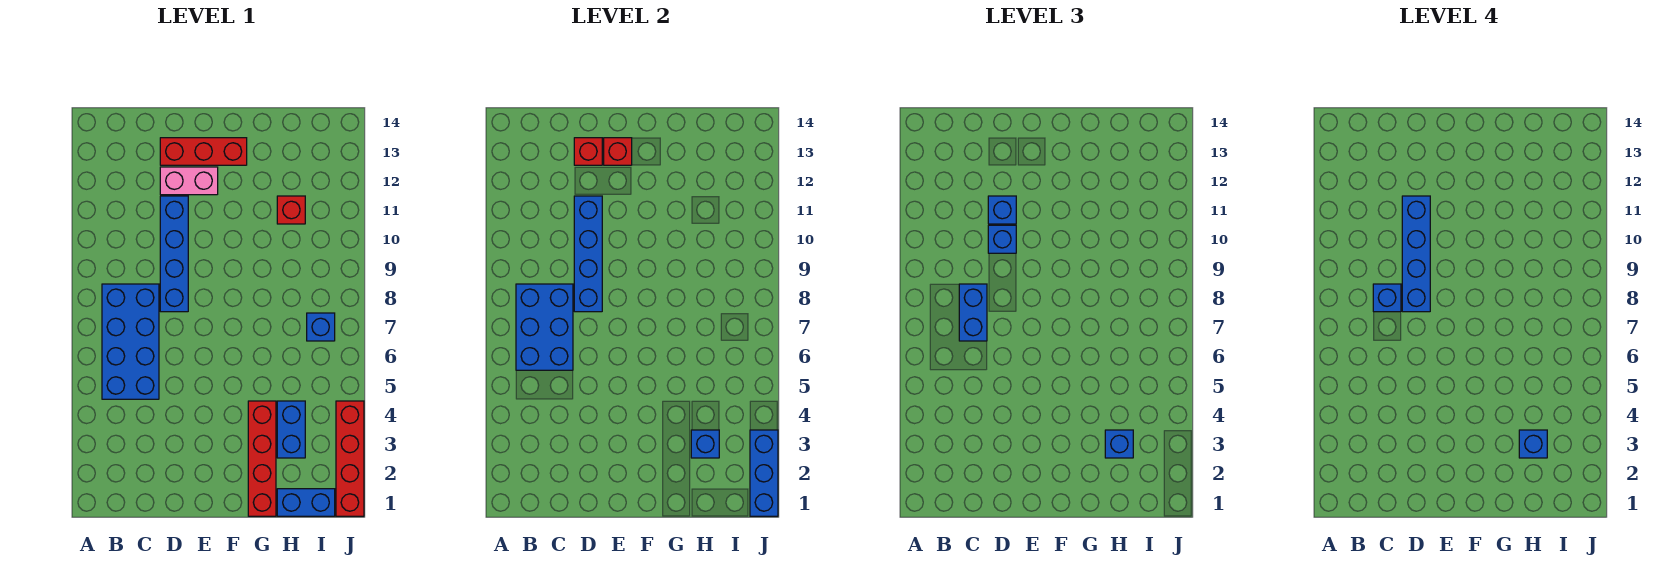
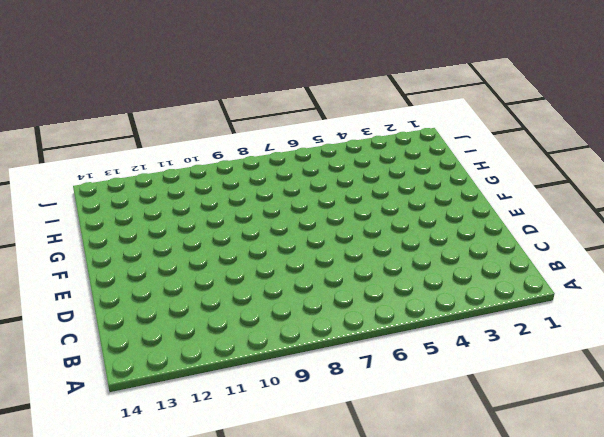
none -> blue 2x4 brick [102,284,159,399]
none -> blue 1x4 brick [160,196,188,312]
none -> pink 1x2 brick [160,167,218,195]

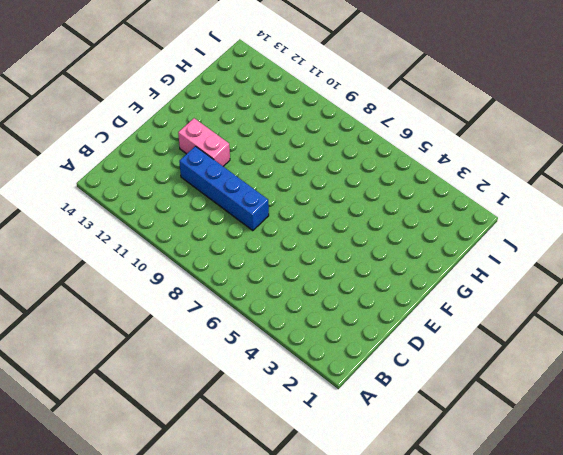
pink 1x2 brick [178,118,230,166] -> pink 1x2 brick turned to [160,167,218,195]
none -> blue 2x4 brick [102,284,159,399]
none -> red 1x3 brick [160,138,247,165]
none -> red 1x4 brick [248,401,276,516]

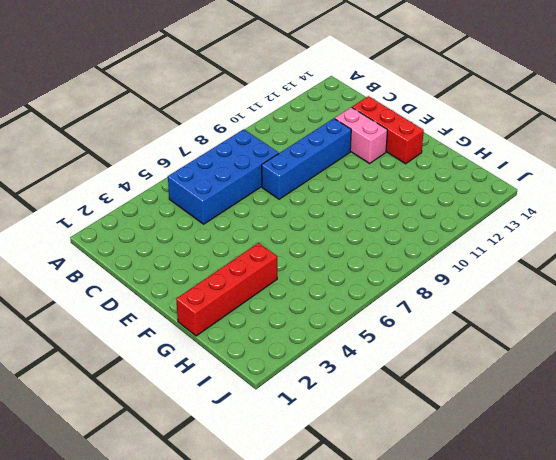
none -> blue 1x2 brick [277,489,335,516]
none -> blue 1x2 brick [277,401,305,458]
none -> red 1x1 brick [277,196,305,224]

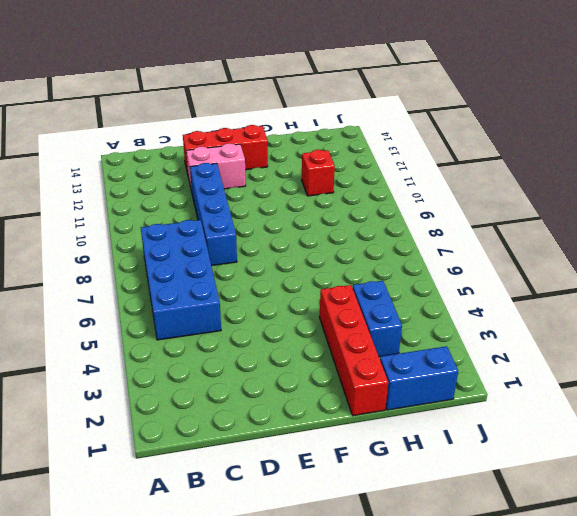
none -> blue 1x1 brick [307,313,335,341]
none -> red 1x4 brick [336,401,364,516]
none -> blue 2x3 brick [516,284,573,370]

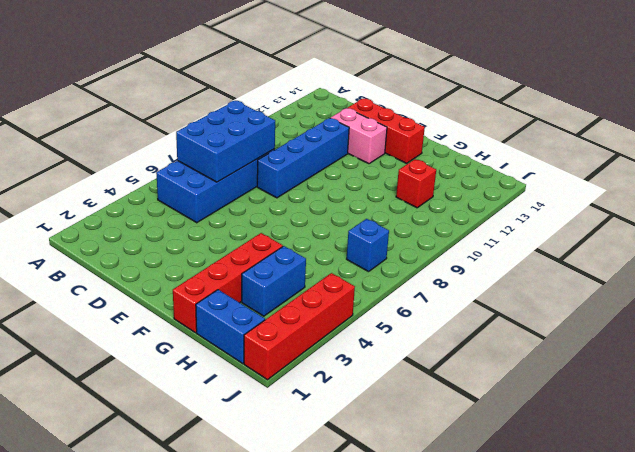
none -> blue 1x4 brick [574,196,602,312]
none -> red 1x1 brick [574,138,602,165]
none -> red 1x1 brick [604,138,632,165]

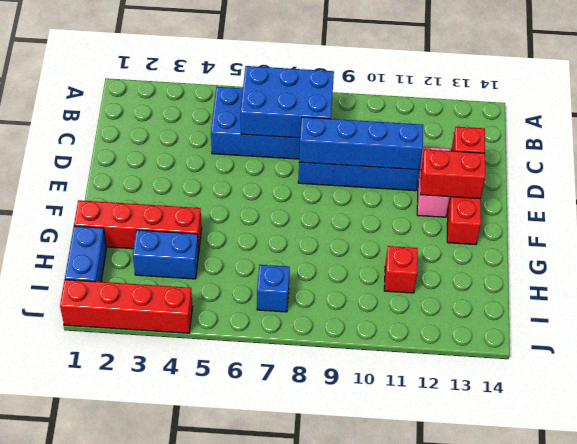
red 1x2 brick [420,149,485,199] -> red 1x1 brick [604,138,632,165]
none -> blue 1x1 brick [691,430,719,458]
none -> blue 1x3 brick [750,430,778,516]
none -> blue 1x2 brick [959,284,987,341]

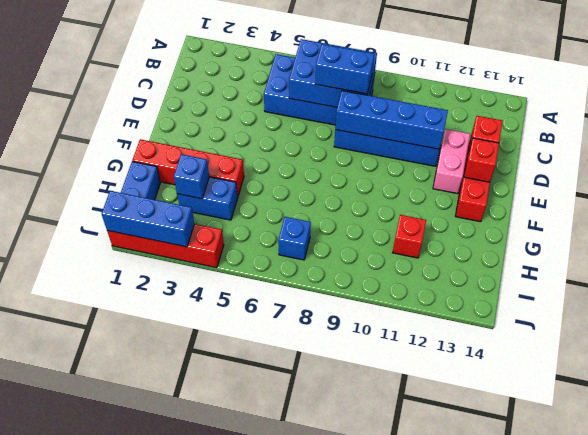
none -> blue 1x1 brick [988,225,1016,253]
none -> blue 1x1 brick [988,196,1016,224]
none -> blue 1x1 brick [1105,430,1133,458]

